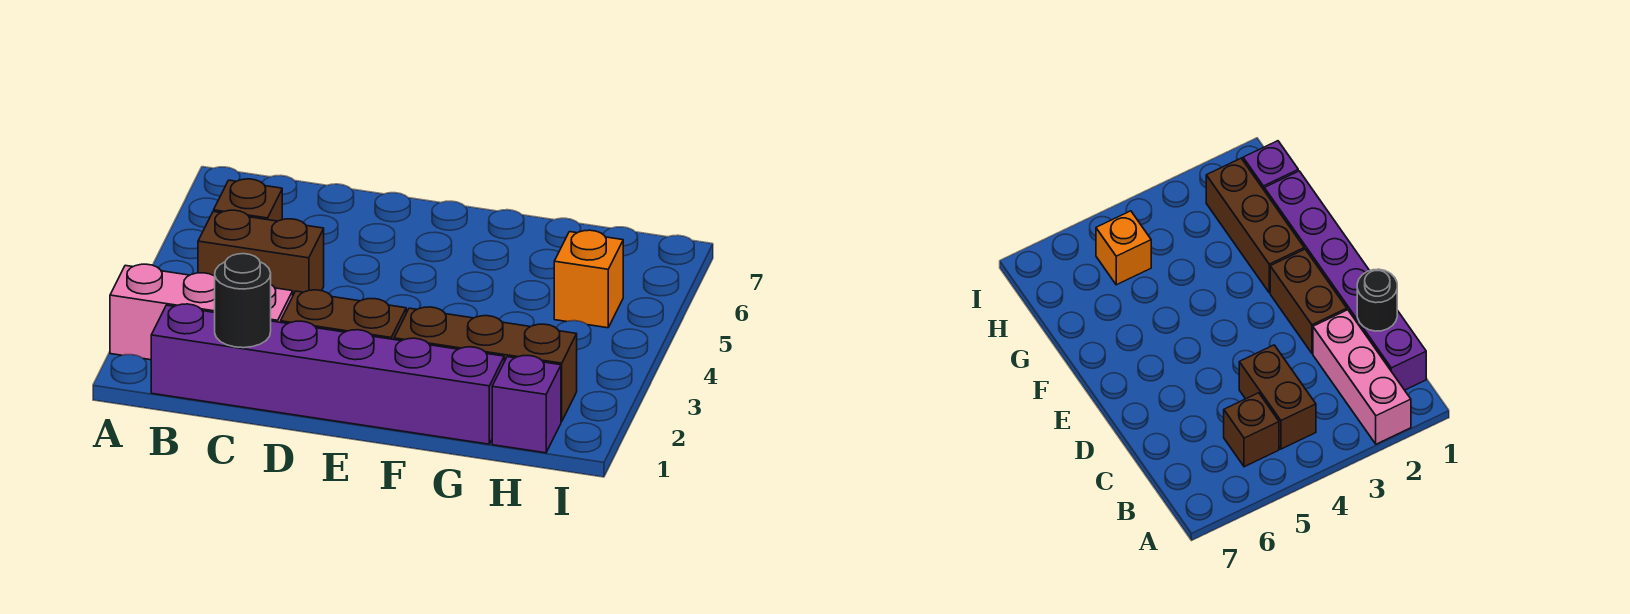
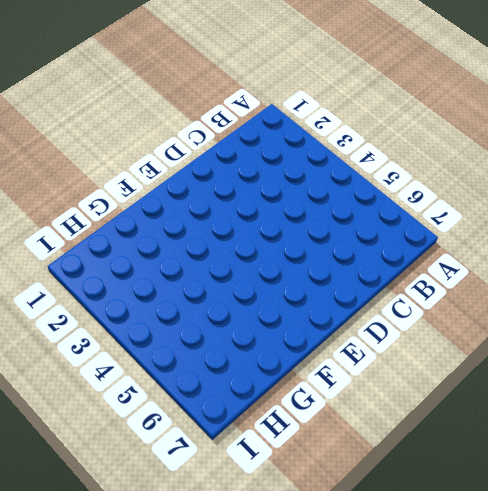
none -> pink 1x3 brick [110,264,293,360]
none -> purple 1x6 brick [151,304,504,444]

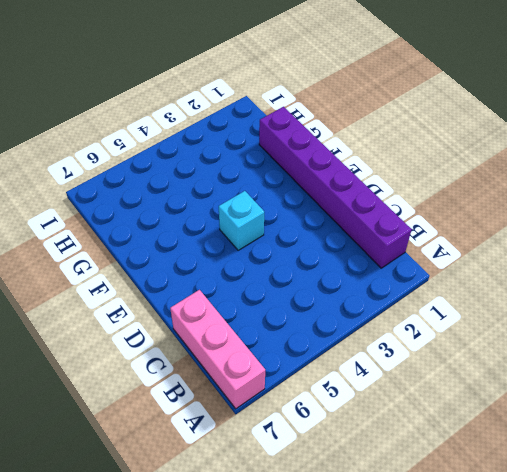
pink 1x3 brick [170,290,265,409] -> pink 1x3 brick moved to [110,264,293,360]
cyan 1x1 brick [219,191,264,250] -> none
none -> brown 1x2 brick [198,210,324,295]
none -> brown 1x1 brick [214,179,282,221]

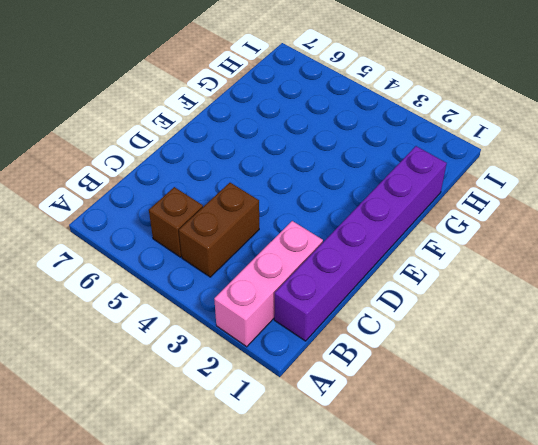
none -> brown 1x2 brick [281,290,406,340]
none -> brown 1x3 brick [394,307,577,422]

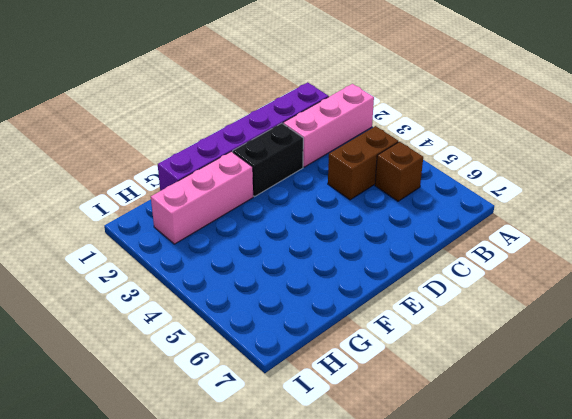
black 1x2 brick [233,123,303,197] -> brown 1x2 brick [281,290,406,340]
pink 1x3 brick [151,152,253,244] -> brown 1x3 brick [394,307,577,422]
none -> purple 1x1 brick [492,356,561,453]
none -> orange 1x1 brick [554,230,623,328]

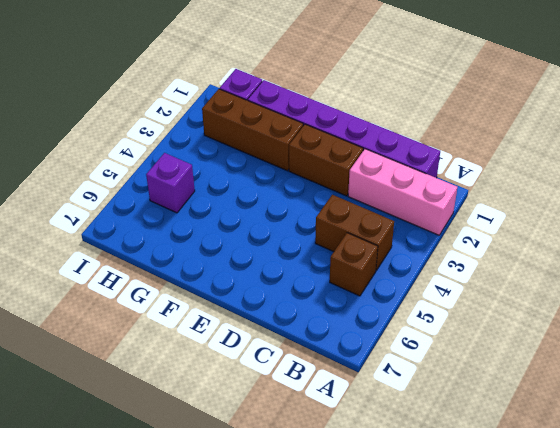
purple 1x1 brick [146,153,195,213] -> orange 1x1 brick [554,230,623,328]
none -> black 1x1 round brick [215,254,271,348]

